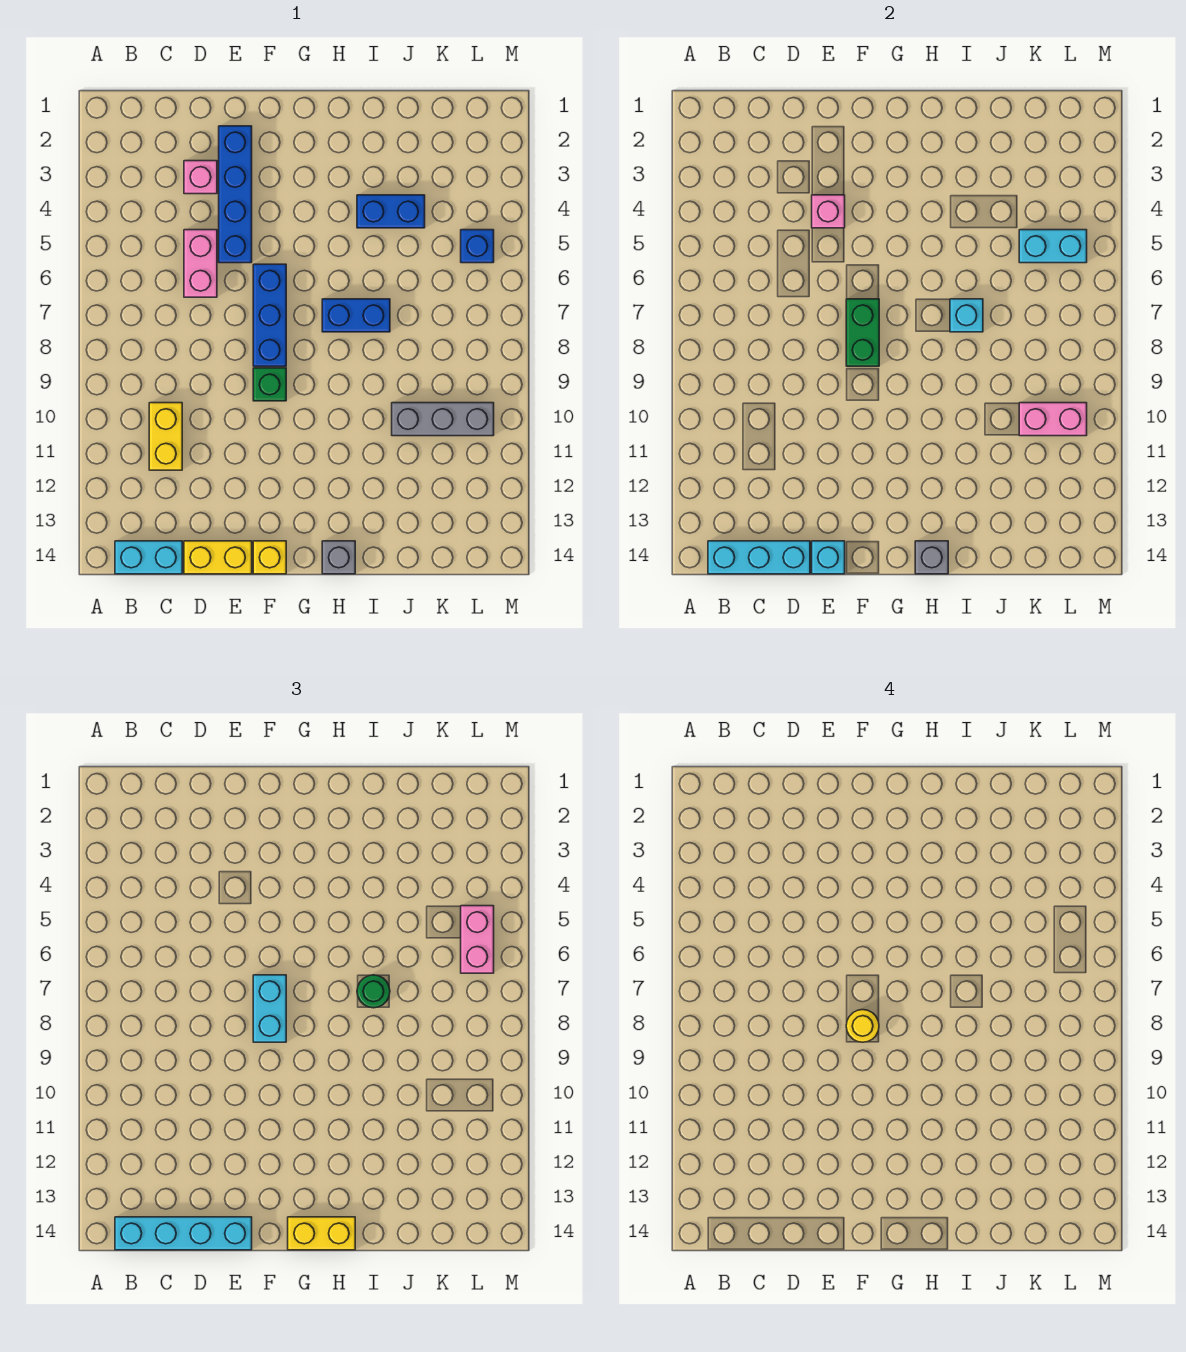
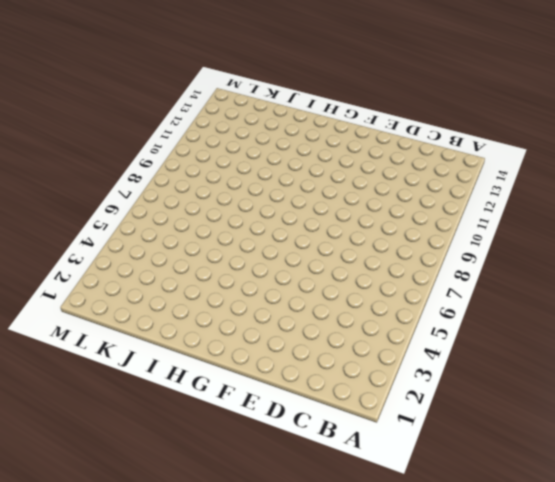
none -> cyan 1x2 brick [115,541,182,574]
none -> yellow 1x2 brick [149,403,182,470]
none -> pink 1x1 brick [184,161,217,194]

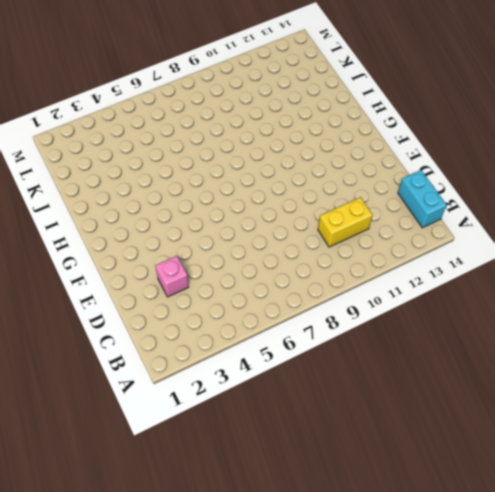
none -> pink 1x2 brick [184,230,217,297]
none -> yellow 1x2 brick [184,541,252,574]
none -> blue 1x4 brick [219,126,252,263]

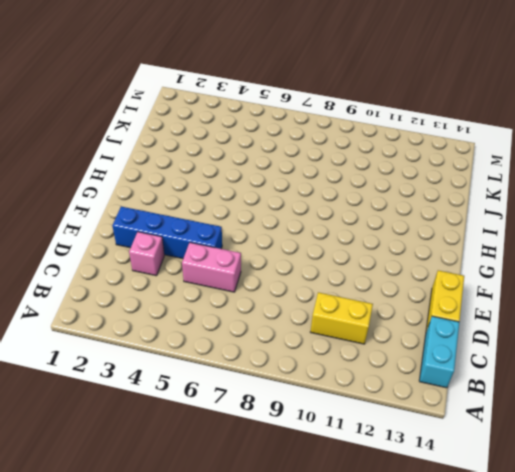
none -> blue 1x3 brick [253,264,286,366]
none -> green 1x1 brick [253,368,286,401]
none -> yellow 1x1 brick [253,541,286,574]

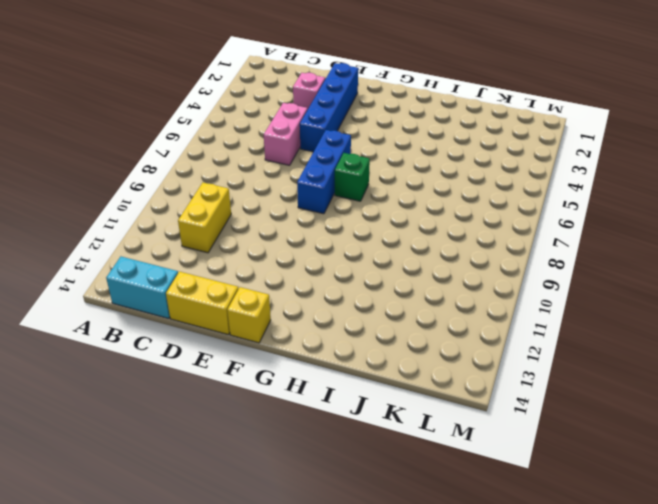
green 1x1 brick [335,153,370,201] -> green 1x1 brick moved to [253,368,286,401]
none -> blue 1x2 brick [322,299,390,332]
none -> grey 1x1 brick [322,541,355,574]
none -> blue 1x2 brick [357,195,425,228]

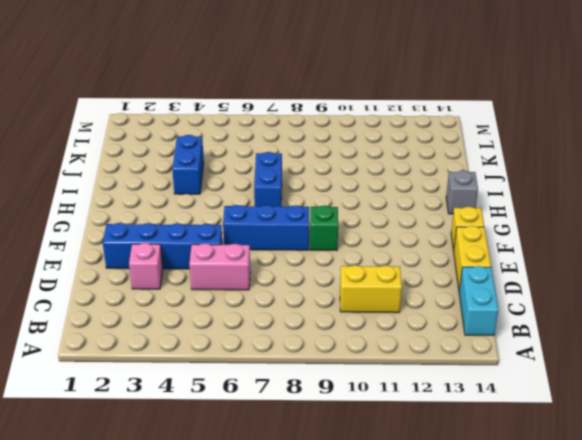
none -> grey 1x3 brick [392,403,494,436]
none -> blue 1x1 brick [461,230,494,263]
none -> cyan 1x3 brick [708,541,810,574]

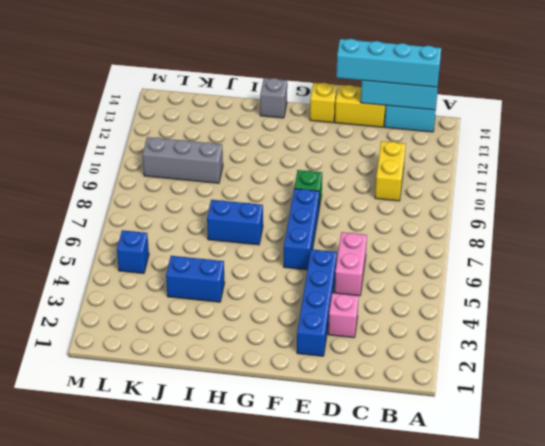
none -> pink 1x1 brick [812,195,845,228]
none -> cyan 1x1 brick [812,541,845,574]
none -> green 1x2 brick [846,299,879,366]

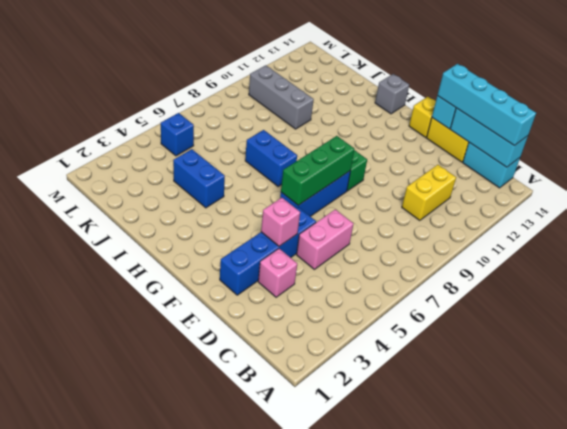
green 1x3 brick [281,136,354,205] -> green 1x2 brick [846,299,879,366]
none -> grey 1x1 brick [915,541,948,574]
none -> cyan 1x1 brick [950,299,983,332]
none -> cyan 1x2 brick [1019,230,1087,263]

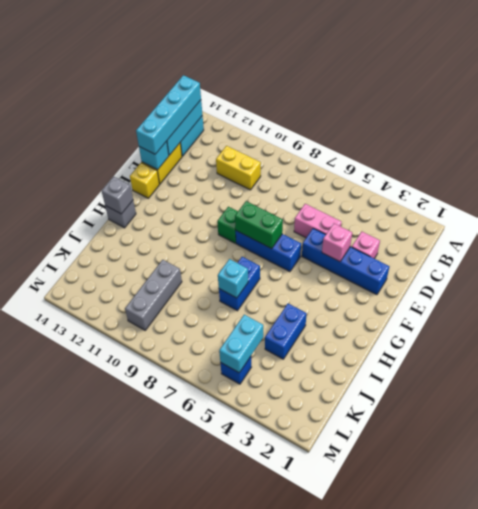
none -> pink 1x2 brick [1019,403,1087,436]
none -> cyan 1x2 brick [253,975,286,1042]
none -> yellow 1x2 brick [288,1217,355,1250]

